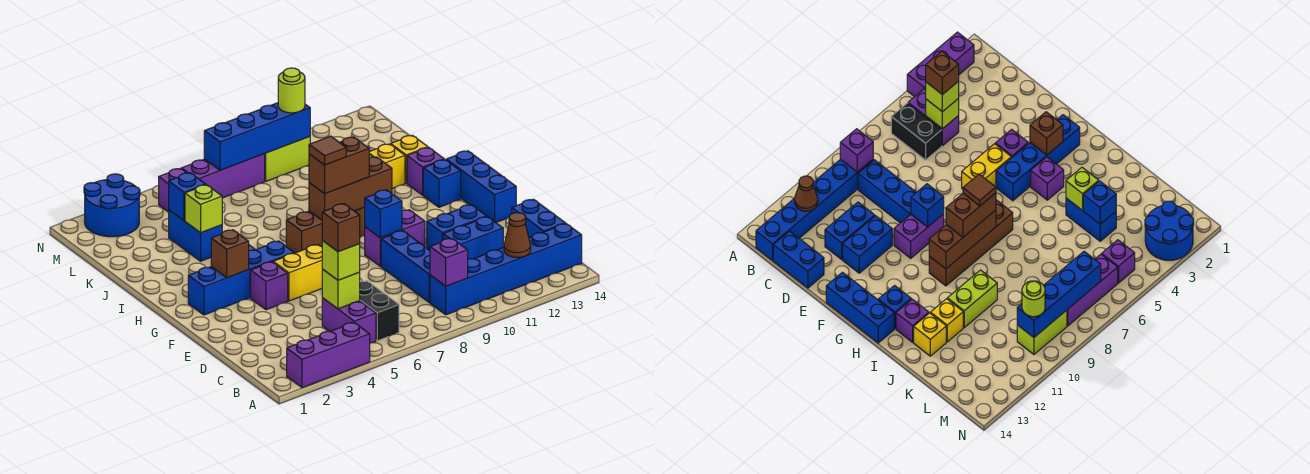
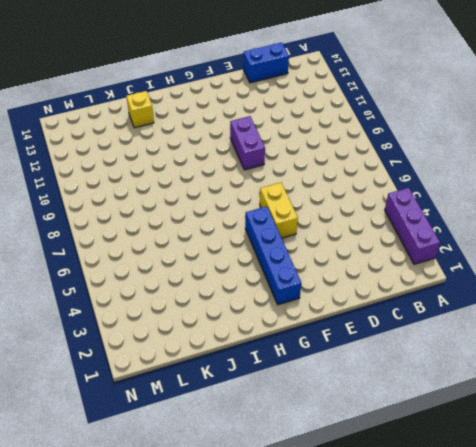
none -> purple 1x2 brick [322,298,376,343]
none -> black 1x2 brick [360,281,399,341]
none -> blue 1x6 brick [430,224,582,315]
none -> blue 1x3 brick [381,231,430,303]

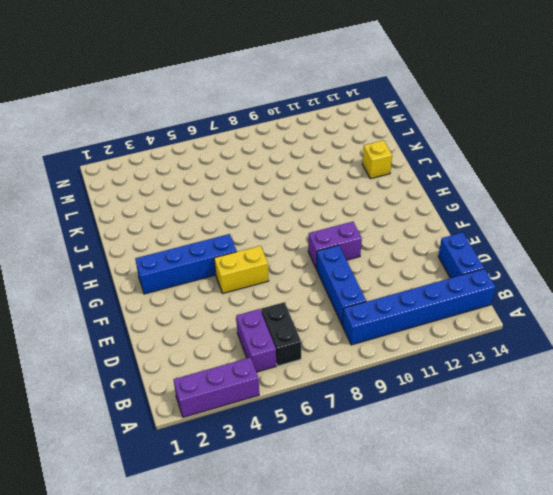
none -> blue 1x2 brick [443,217,503,259]
none -> blue 1x2 brick [427,205,487,250]
none -> purple 1x1 brick [250,262,288,310]
none -> blue 1x3 brick [446,151,516,222]

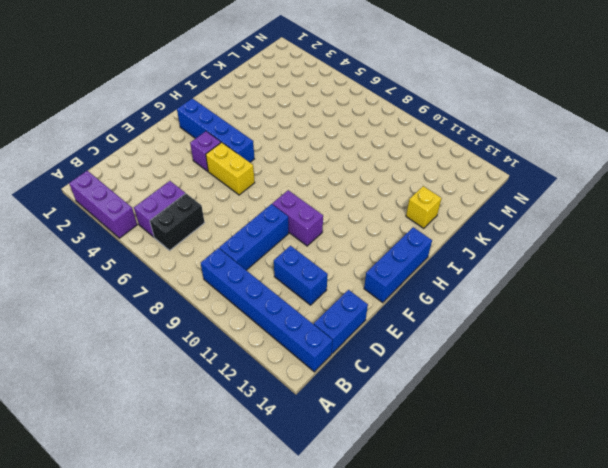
none -> blue 1x2 brick [427,205,487,250]
none -> purple 1x1 brick [1031,157,1064,200]
none -> brown 1x4 brick [286,208,365,253]
none -> blue 1x1 brick [423,160,461,207]

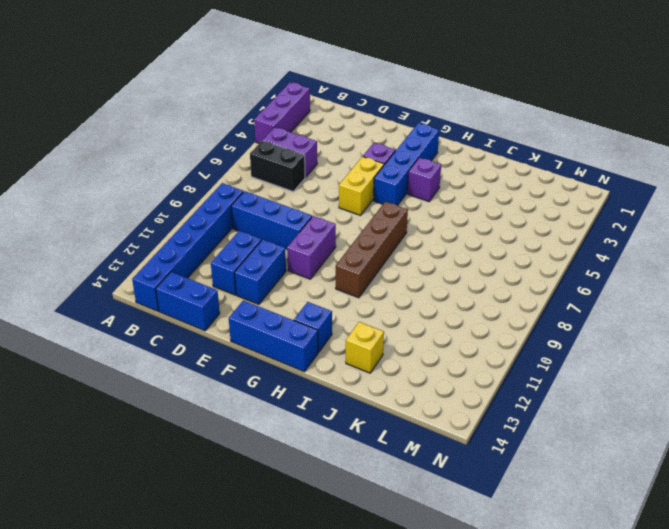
none -> purple 1x1 brick [407,147,444,195]
none -> blue 1x2 brick [169,210,222,261]
none -> lime 1x2 brick [947,270,997,327]
none -> yellow 1x1 brick [369,144,405,189]

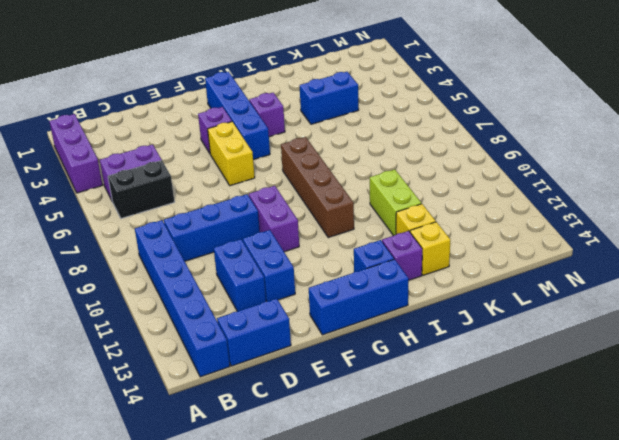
none -> blue 2x2 round brick [84,174,140,237]
none -> purple 1x1 brick [159,168,186,212]
none -> purple 1x3 brick [182,154,265,198]
none -> lime 1x2 brick [265,137,310,181]

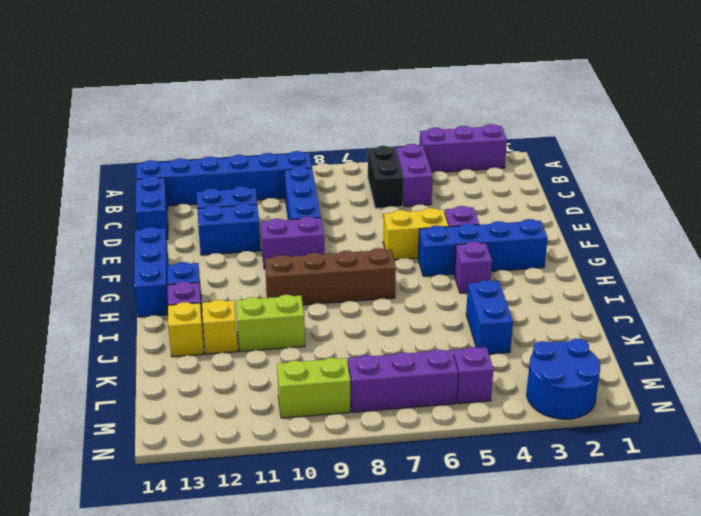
none -> purple 1x1 brick [430,238,468,286]
none -> brown 1x1 cone [504,213,531,258]
none -> lime 1x1 brick [322,269,360,309]
none -> blue 1x1 brick [364,190,402,238]

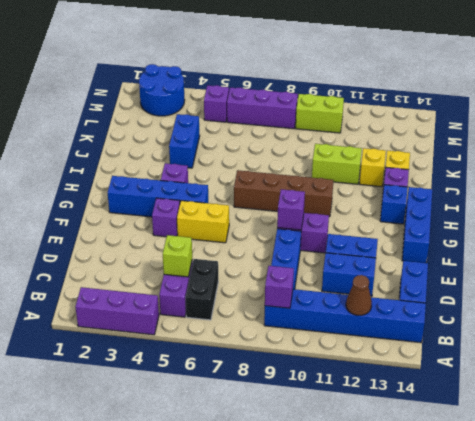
purple 1x1 brick [277,189,305,230] -> blue 1x1 brick [364,190,402,238]
none -> brown 1x1 brick [211,230,249,278]
none -> brown 1x3 brick [309,157,392,220]
none -> lime 1x1 brick [185,185,222,233]
none -> blue 1x1 brick [169,173,206,221]

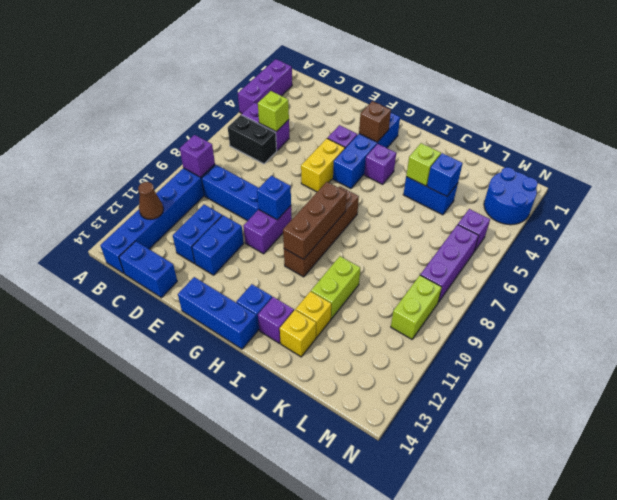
none -> blue 1x4 brick [204,103,310,170]
none -> lime 1x1 brick [322,241,360,280]
none -> brown 1x2 brick [309,137,369,194]
none -> lime 1x1 round brick [278,68,305,113]

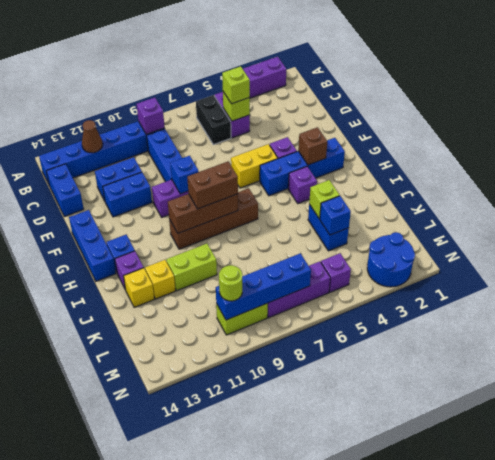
none -> brown 1x1 brick [322,204,360,252]
none -> brown 1x1 tile [309,136,346,165]

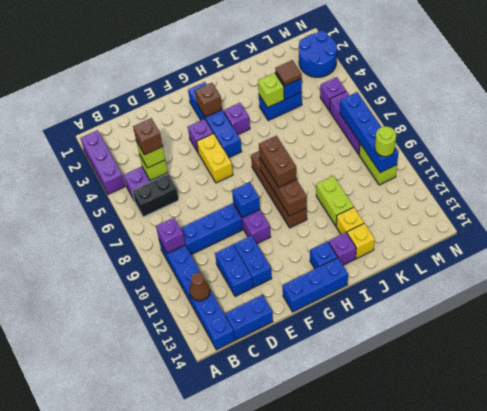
brown 1x1 tile [275,60,302,86] -> brown 1x1 tile moved to [309,136,346,165]

